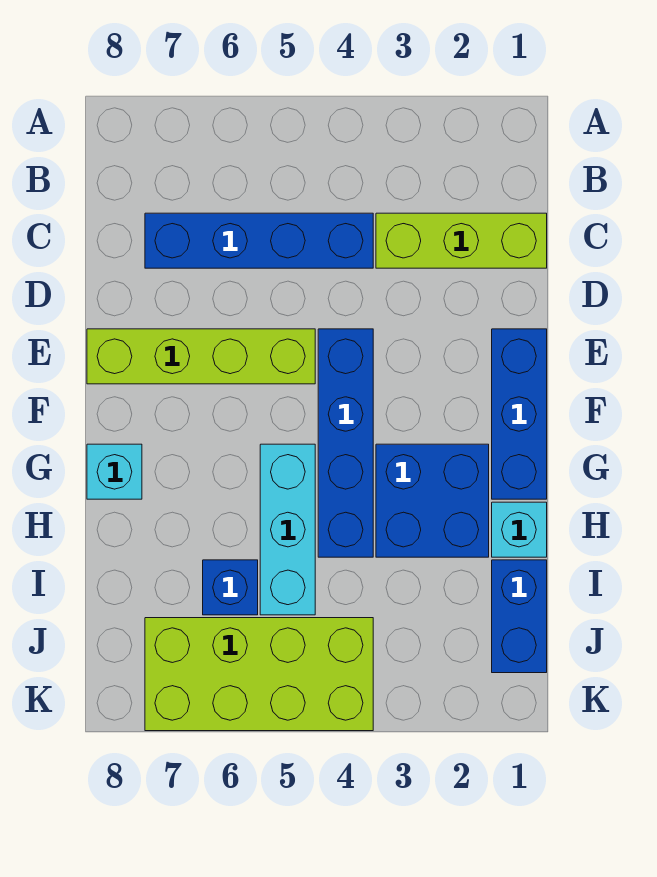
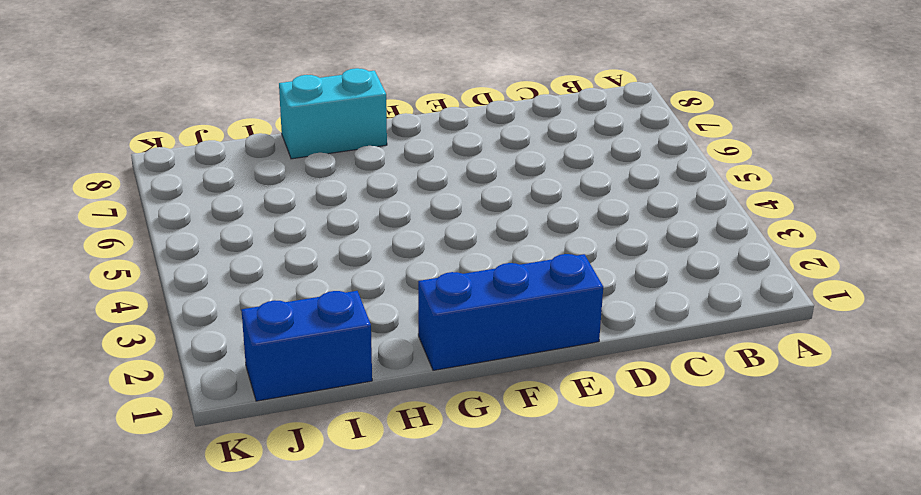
cyan 1x2 brick [279,68,387,159] -> cyan 1x1 brick [87,444,142,499]
none -> lime 1x3 brick [376,213,547,268]
none -> blue 1x4 brick [145,213,373,268]
none -> blue 1x4 brick [318,329,373,557]

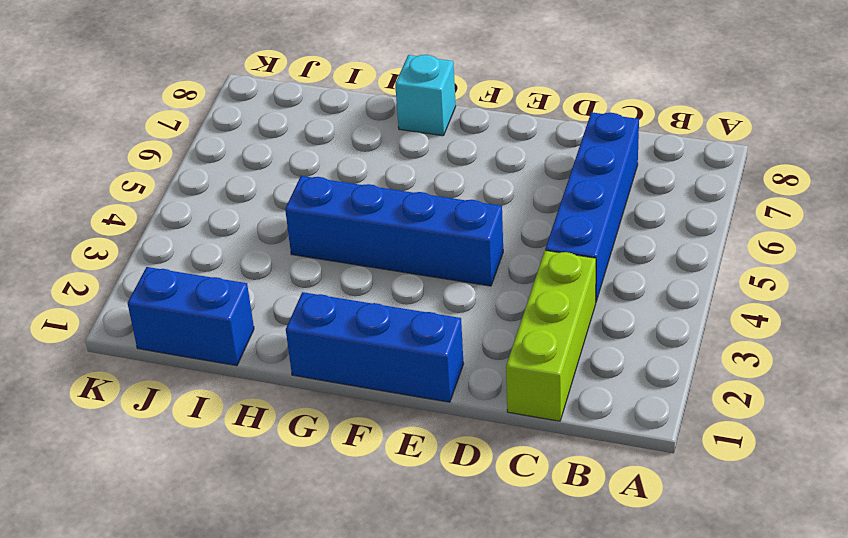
none -> lime 1x4 brick [87,329,315,384]
none -> blue 2x2 brick [376,444,489,557]
none -> cyan 1x3 brick [260,444,315,615]

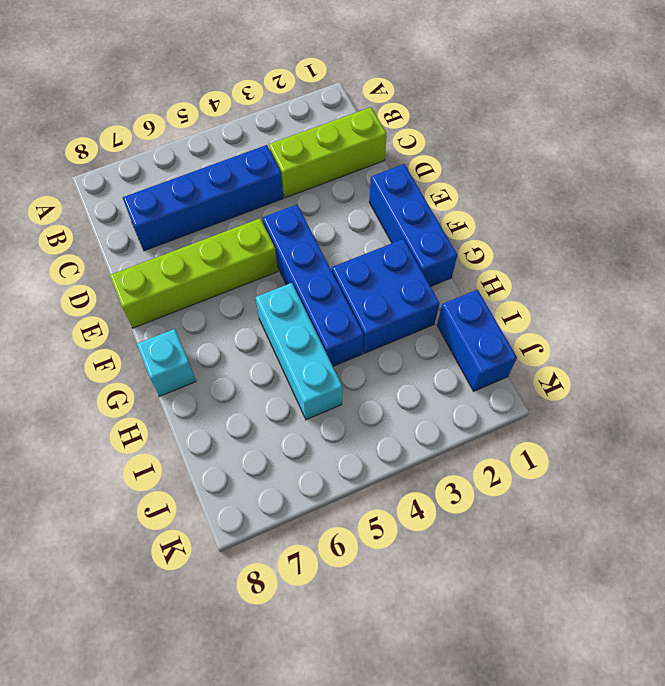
none -> cyan 1x1 brick [492,502,547,557]
none -> blue 1x1 brick [203,560,258,615]
none -> lime 2x4 brick [145,618,373,731]

